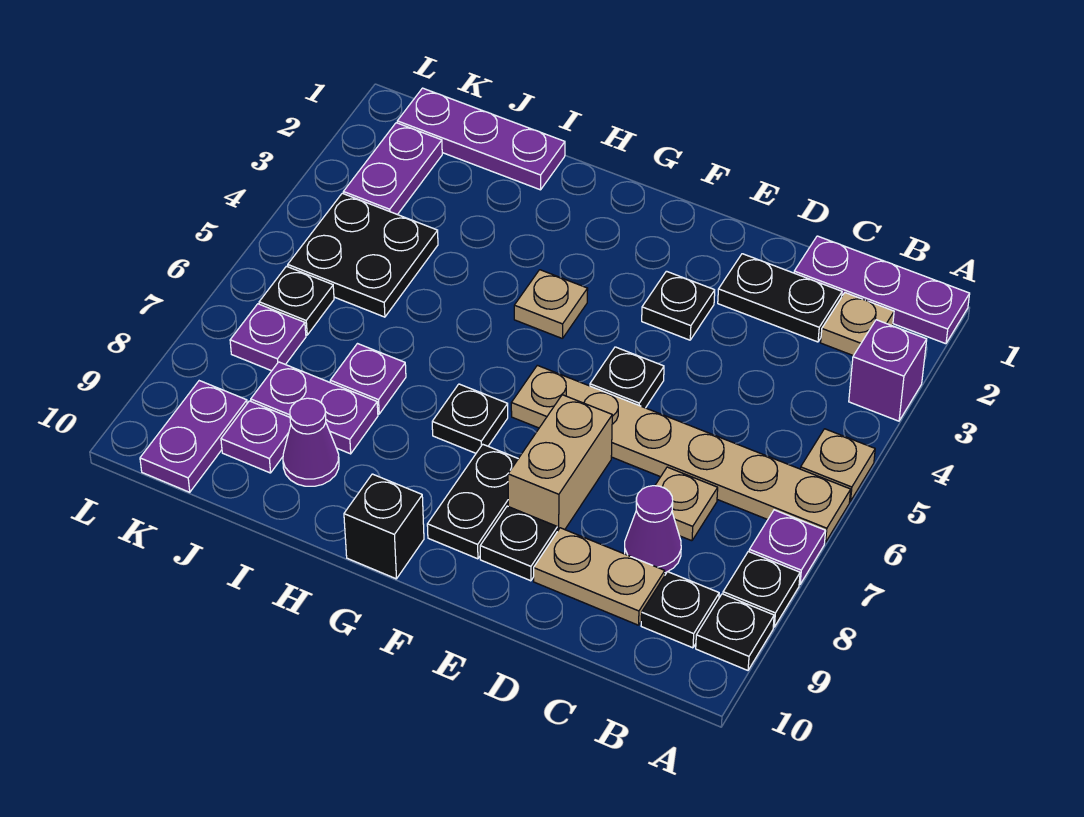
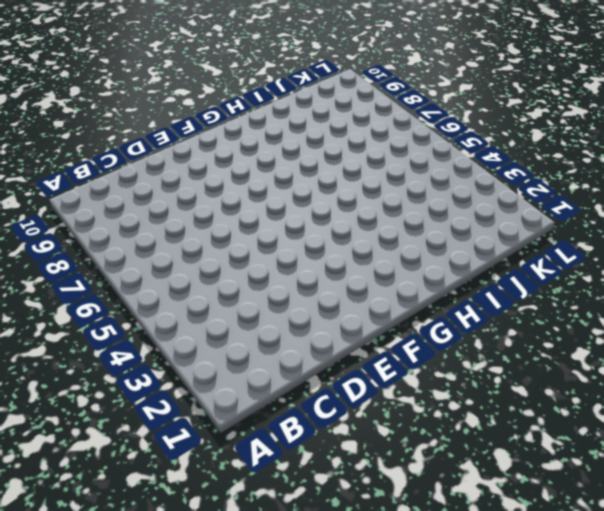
none -> purple 1x3 plate [794,236,970,344]
none -> purple 1x1 brick [849,320,927,421]
none -> tan 1x1 plate [801,429,875,501]
none -> tan 1x6 plate [511,365,851,543]

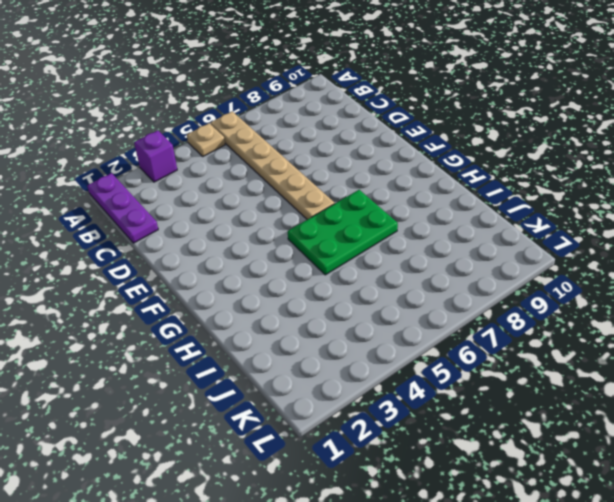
green 2x3 plate [288,190,398,275] -> black 1x1 plate [432,384,508,453]
none -> purple 1x1 plate [749,510,826,584]
none -> black 1x1 plate [723,552,800,627]
none -> black 1x1 plate [696,594,774,670]
none -> tan 1x1 plate [821,293,894,356]

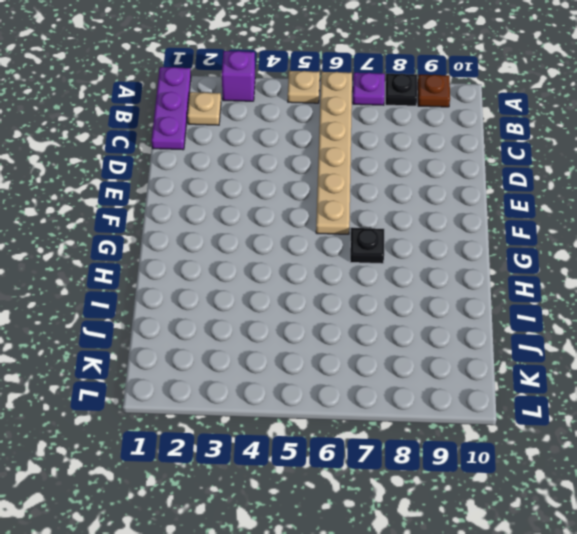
brown 1x1 plate [418,75,450,107] -> black 1x1 plate [696,594,774,670]
none -> black 1x1 plate [641,572,719,648]
none -> black 1x2 plate [718,254,842,342]
none -> tan 1x1 plate [655,467,718,541]
none -> purple 1x1 cone [625,486,681,573]

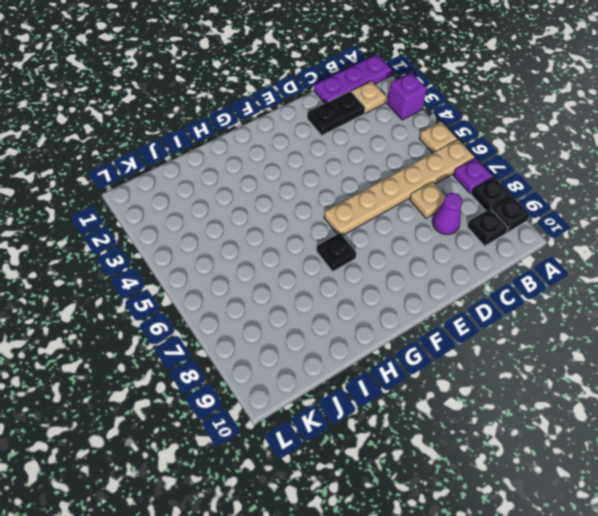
none -> tan 1x2 plate [534,528,665,625]
none -> black 1x1 plate [642,271,715,340]
none -> black 1x1 plate [590,347,664,408]
none -> tan 1x2 brick [508,395,612,531]

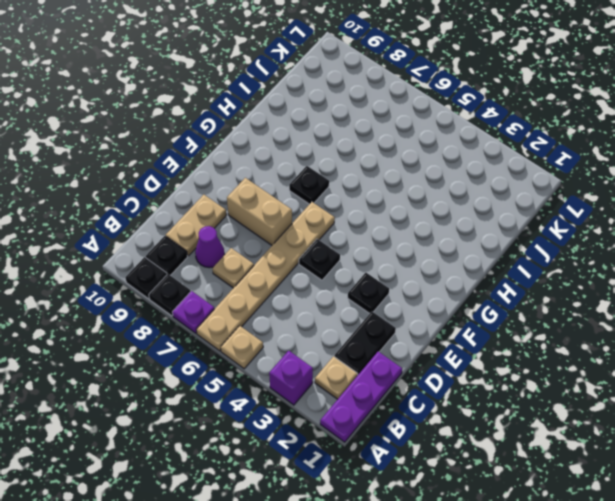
none -> black 1x1 plate [480,506,557,581]
none -> black 1x2 plate [427,444,518,559]
none -> tan 1x1 plate [514,270,588,339]
none -> black 1x1 brick [344,474,424,579]

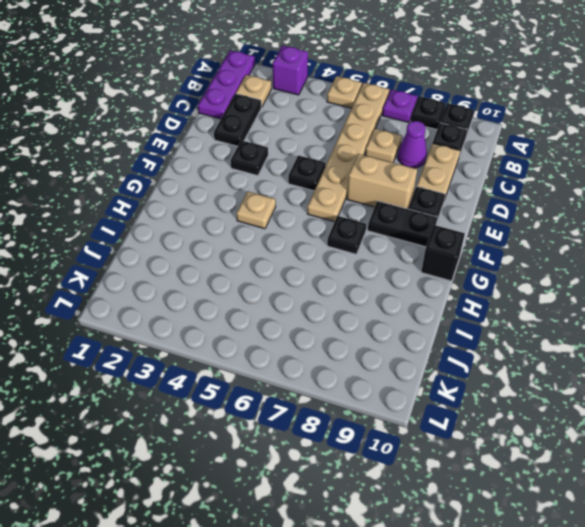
none -> purple 1x3 plate [397,88,565,190]
none -> purple 1x1 plate [330,344,406,414]
none -> purple 1x2 plate [251,362,378,454]
none -> purple 1x1 cone [283,398,339,486]

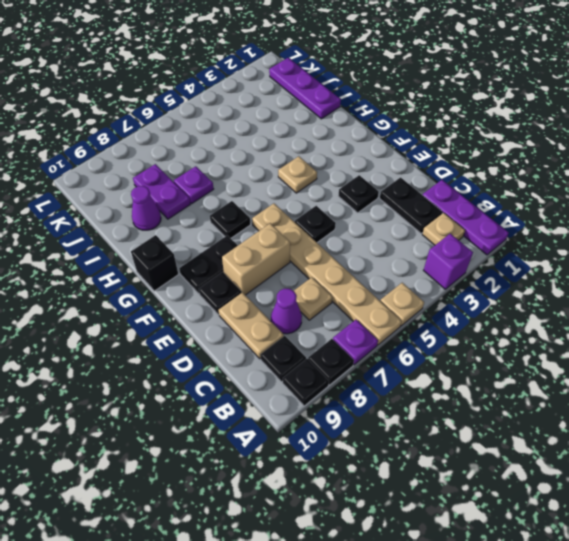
none -> black 2x2 plate [288,193,438,317]
none -> purple 1x1 plate [221,401,291,473]
none -> purple 1x2 plate [343,123,442,215]
none -> black 1x1 plate [259,266,334,335]

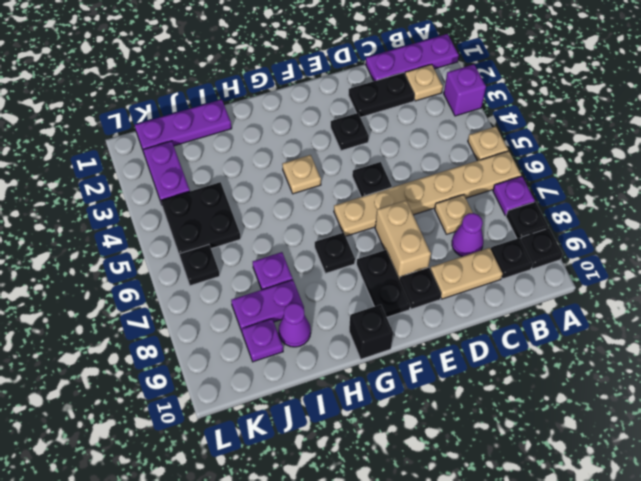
none -> purple 1x1 plate [230,304,306,371]
none -> purple 1x2 plate [140,381,247,492]

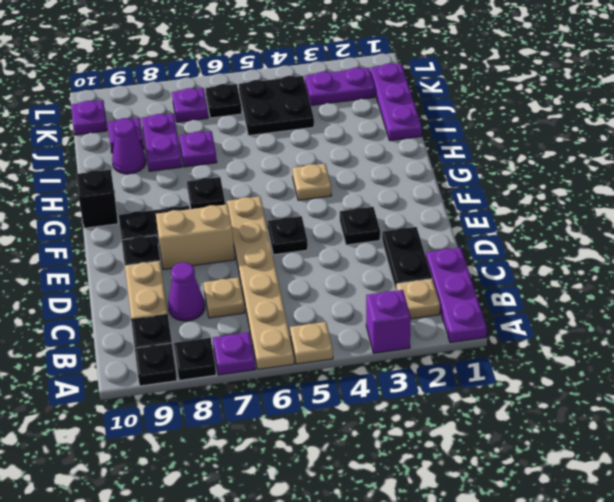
purple 1x1 plate [71,100,107,135] -> purple 1x2 plate [140,381,247,492]

